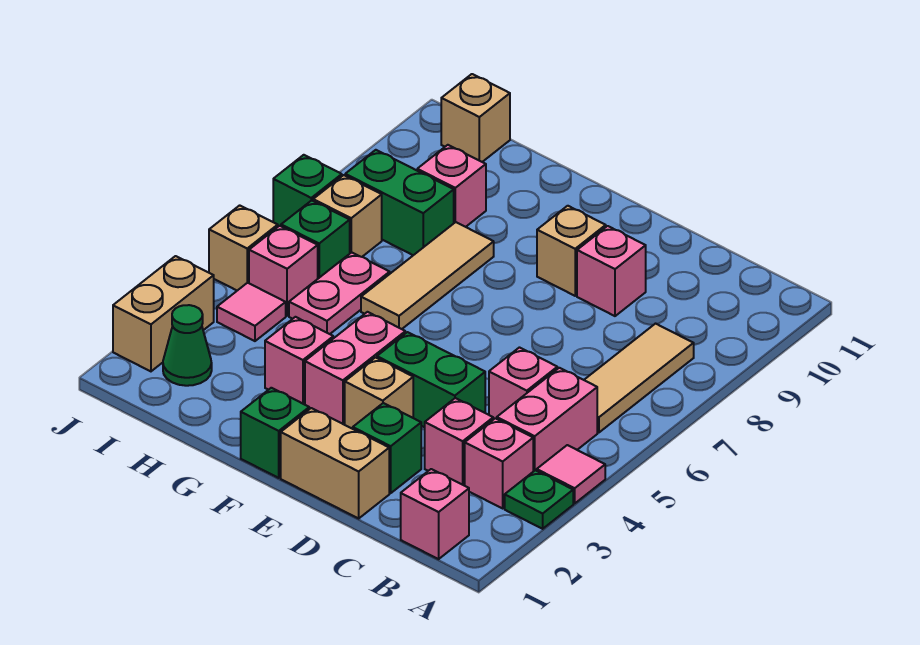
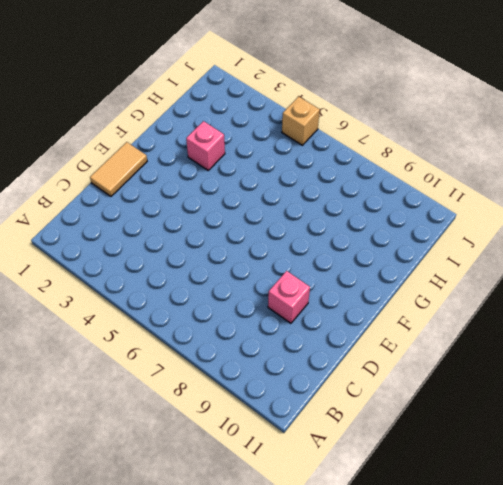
tan 1x2 tile [90,142,147,196] -> tan 1x2 brick [281,408,389,518]
none -> green 1x1 plate [505,470,573,529]
none -> pink 1x1 tile [537,445,605,503]
none -> pink 1x1 brick [401,469,469,559]
none -> pink 1x1 brick [465,418,533,508]

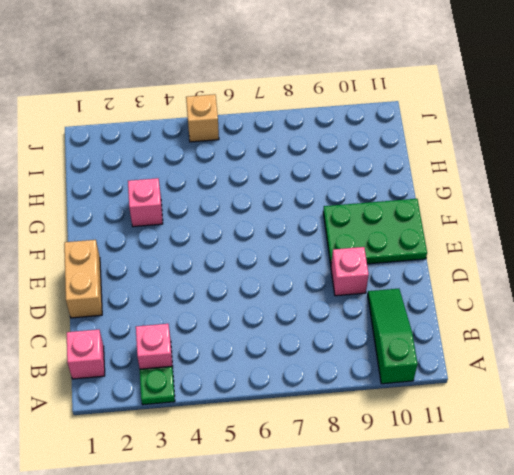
green 1x3 slope [368,289,418,384] -> none
green 2x3 plate [323,199,427,265] -> tan 1x1 brick [537,206,606,296]
none -> pink 1x1 tile [537,445,605,503]
none -> pink 1x2 brick [497,368,597,472]
none -> tan 1x3 tile [584,324,694,433]
none -> pink 1x1 brick [425,398,493,486]

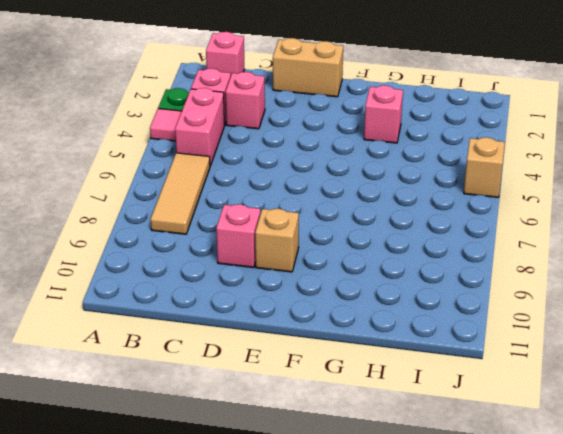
none -> pink 1x1 brick [489,348,557,420]
none -> green 1x1 brick [353,403,421,493]
none -> green 1x2 brick [377,332,485,427]
none -> tan 1x1 brick [345,357,413,429]

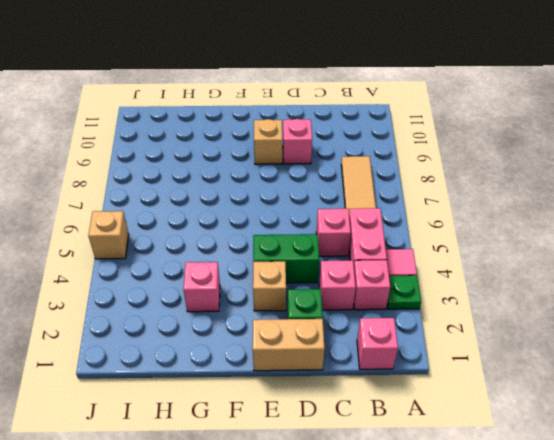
none -> green 1x1 brick [241,388,309,478]
none -> pink 1x2 brick [305,312,405,425]
none -> tan 1x3 tile [361,222,494,329]
none -> pink 1x2 plate [289,252,390,334]

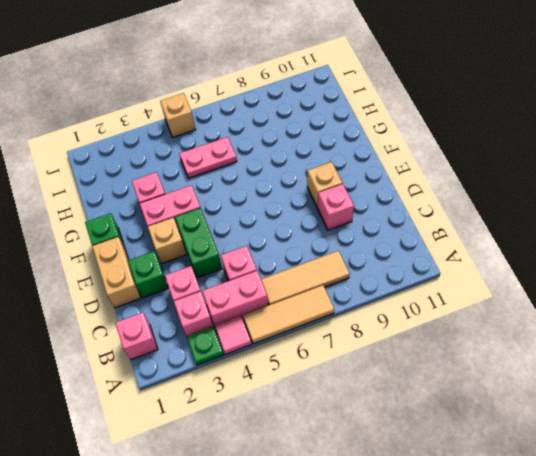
tan 1x3 tile [243,285,334,344] -> tan 1x3 tile moved to [361,222,494,329]
none -> green 1x2 brick [345,150,454,255]
none -> pink 1x1 brick [417,145,486,227]
none -> green 1x1 cone [163,305,212,386]
none -> pink 1x1 tile [217,283,286,341]

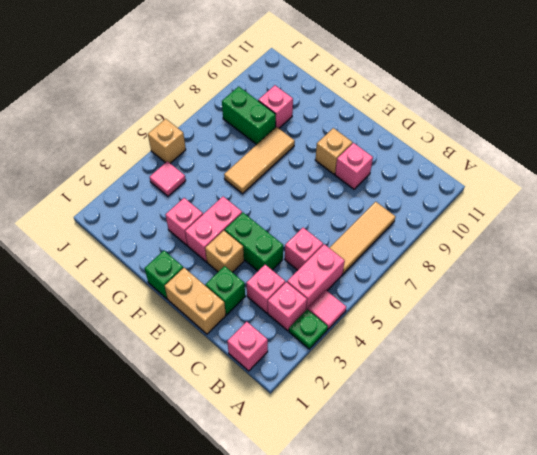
none -> pink 1x2 plate [289,252,390,334]
none -> green 1x1 cone [163,305,212,386]
none -> pink 1x1 brick [249,226,318,316]
none -> green 1x1 brick [281,200,350,278]

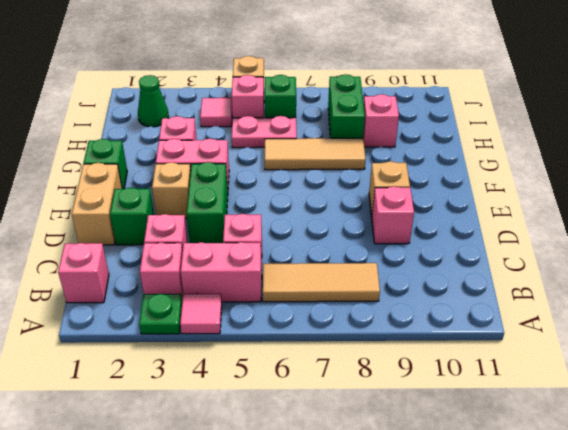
none -> tan 1x1 brick [313,175,382,257]
none -> tan 1x1 brick [441,74,510,162]
none -> tan 1x2 brick [113,256,214,371]
none -> green 1x1 brick [273,155,342,226]

